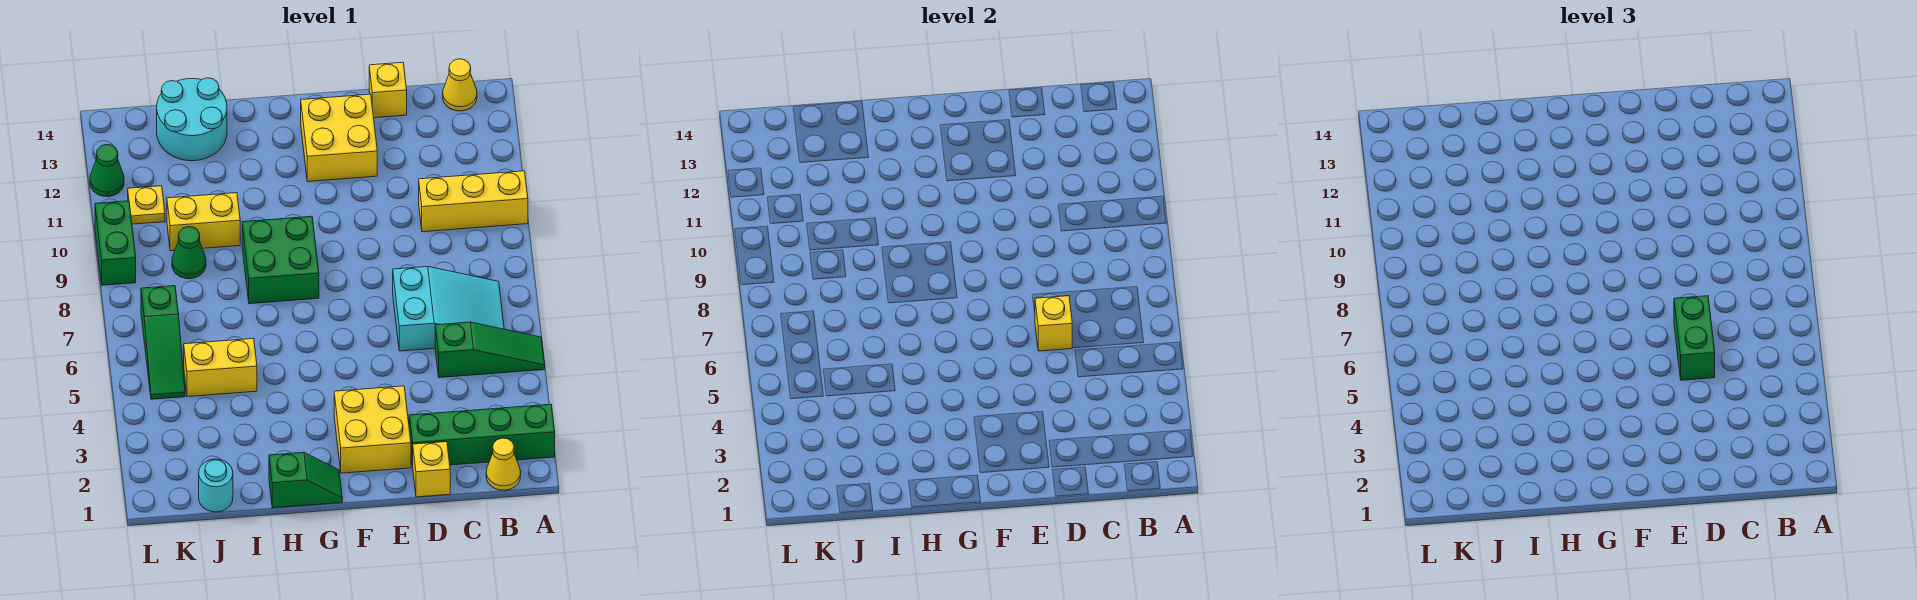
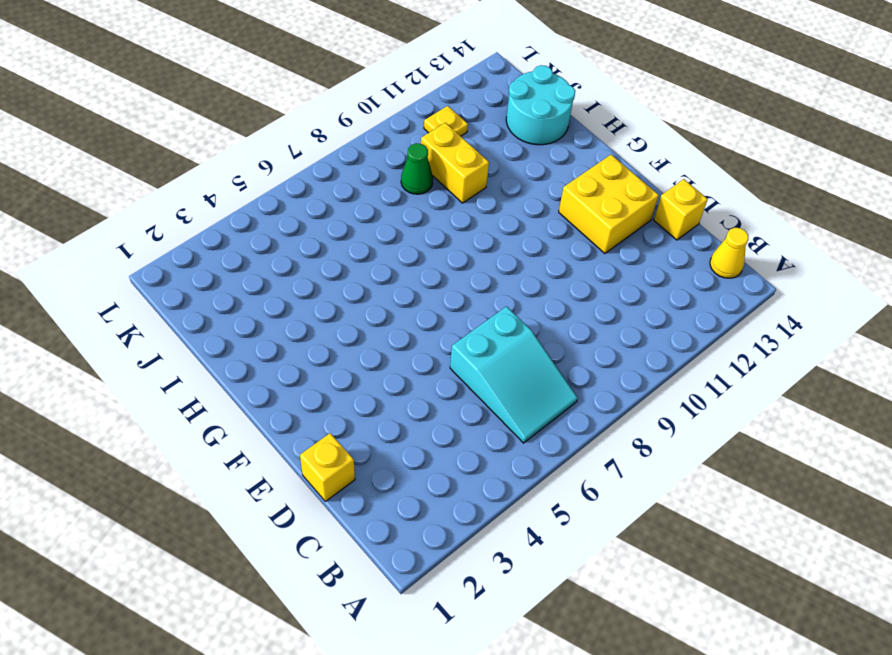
none -> green 1x4 brick [409,404,555,466]
none -> green 1x3 slope [435,322,545,378]
none -> yellow 1x3 brick [419,171,528,232]

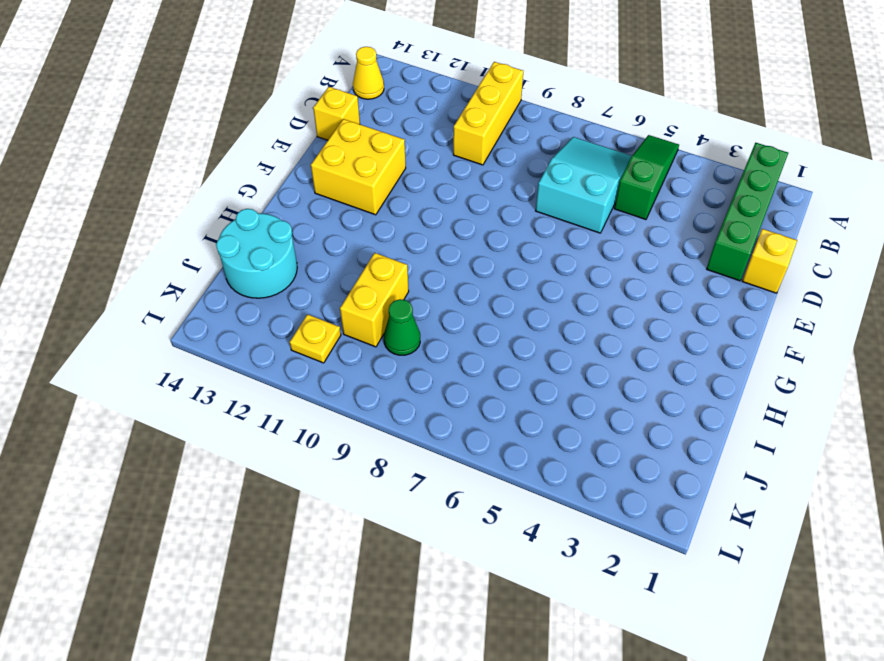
none -> yellow 1x1 cone [486,438,521,490]
none -> yellow 2x2 brick [334,386,411,473]
none -> green 1x2 slope [269,452,342,508]

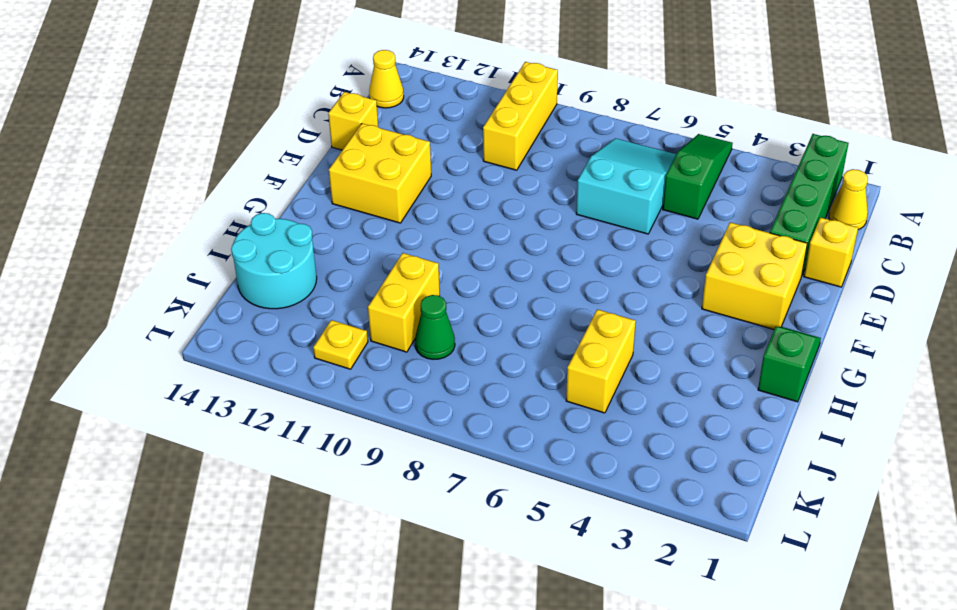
none -> green 2x2 brick [242,216,319,304]
none -> cyan 1x1 round brick [199,459,233,512]
none -> green 1x3 slope [141,286,185,399]

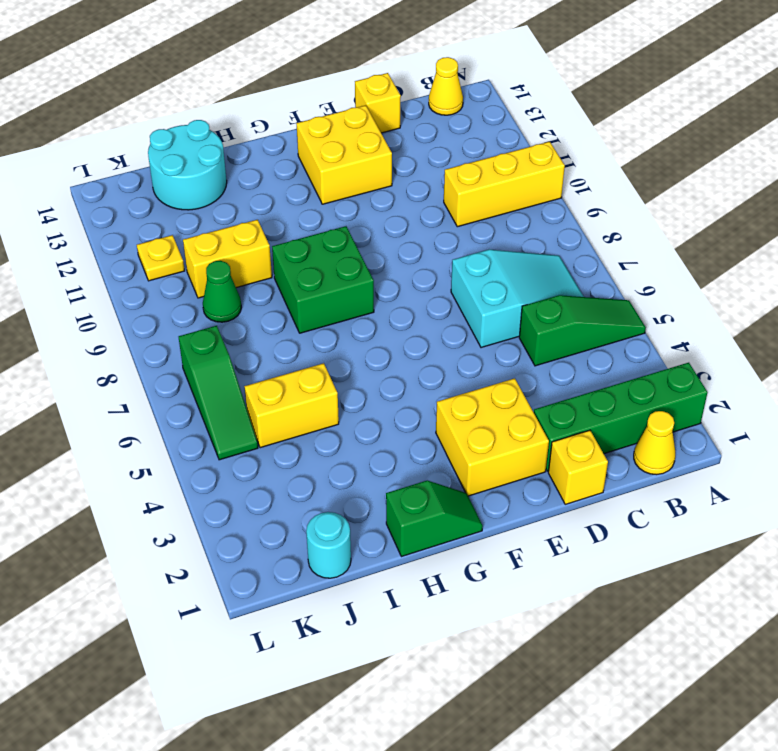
none -> green 1x2 brick [95,201,136,285]
none -> green 1x1 cone [90,144,124,197]
none -> yellow 1x1 brick [1035,296,1072,351]

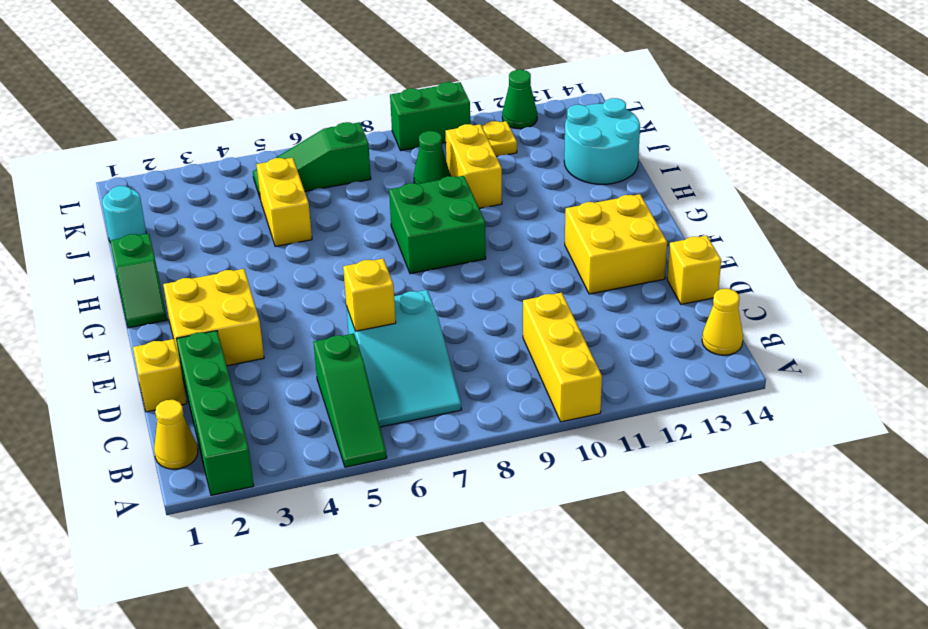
none -> green 1x2 brick [1674,296,1715,380]

